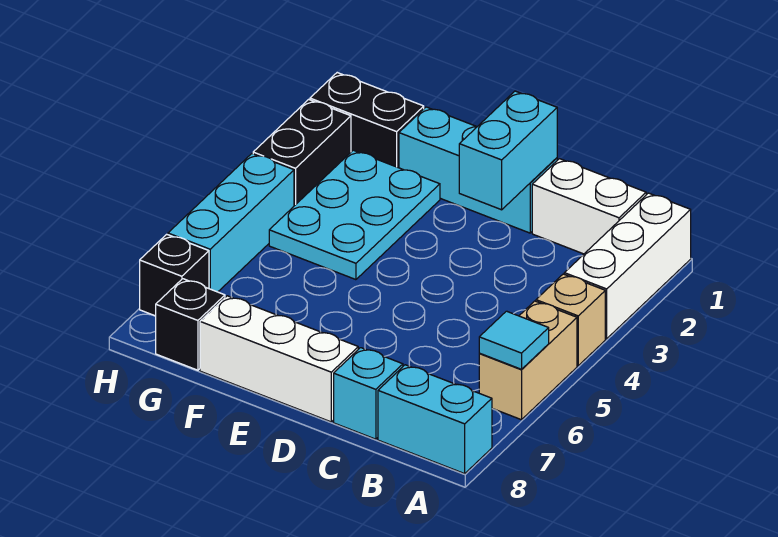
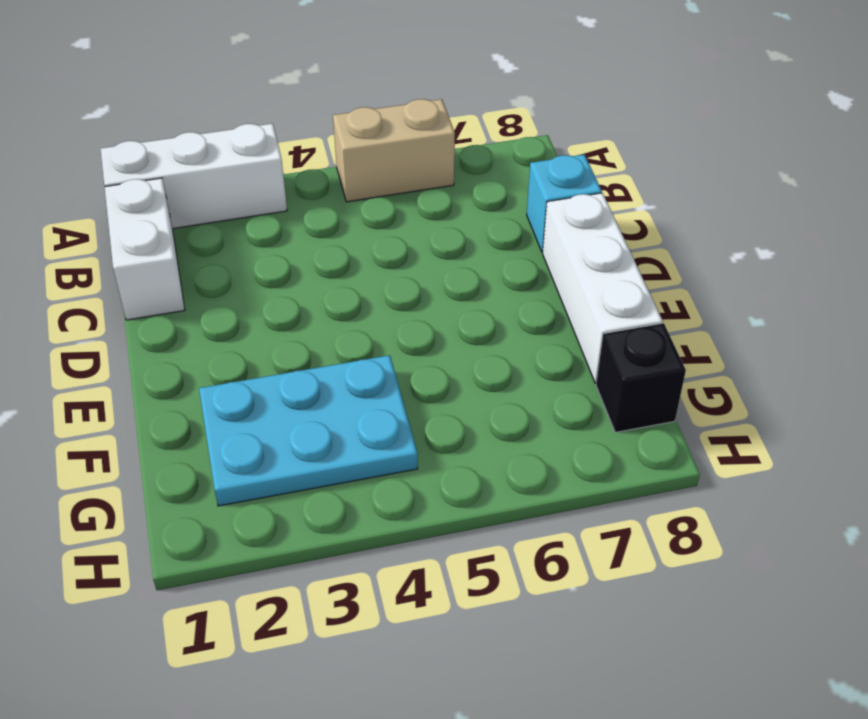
none -> tan 1x1 brick [536,274,605,366]
none -> cyan 1x2 brick [378,365,492,474]
none -> cyan 1x3 brick [399,107,557,233]

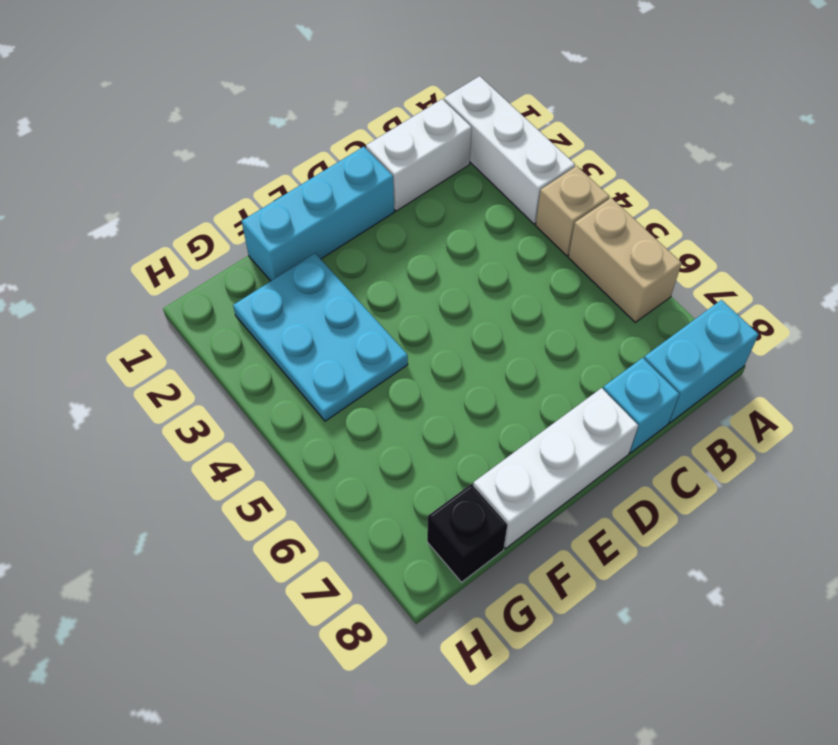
none -> black 1x2 brick [310,73,424,168]
none -> black 1x2 brick [253,99,351,206]
none -> cyan 1x3 brick [168,154,294,292]

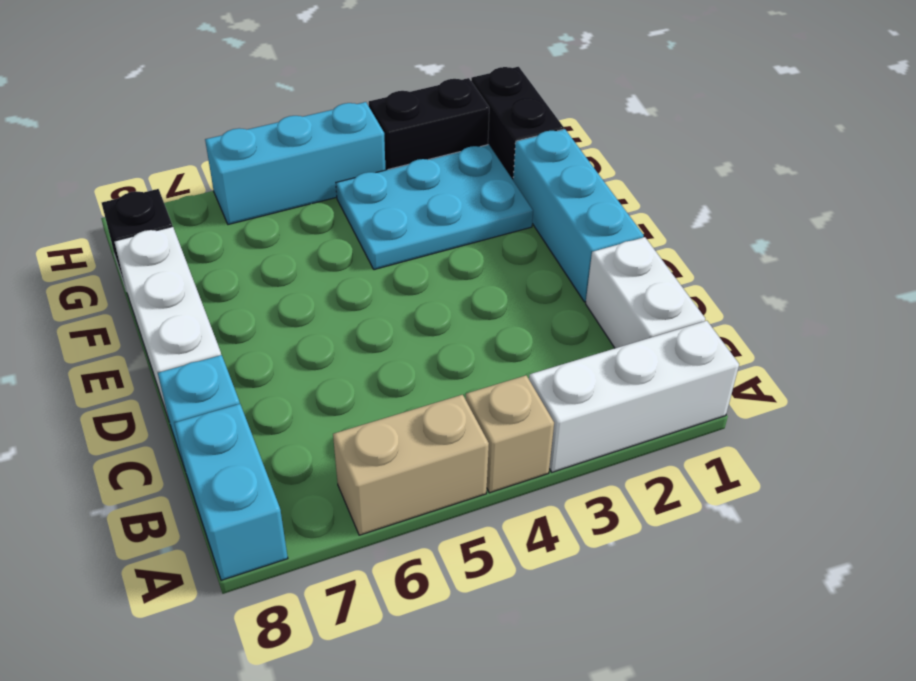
none -> black 1x1 brick [140,234,209,316]
none -> cyan 1x1 tile [479,311,549,369]
none -> cyan 1x2 brick [459,91,557,210]

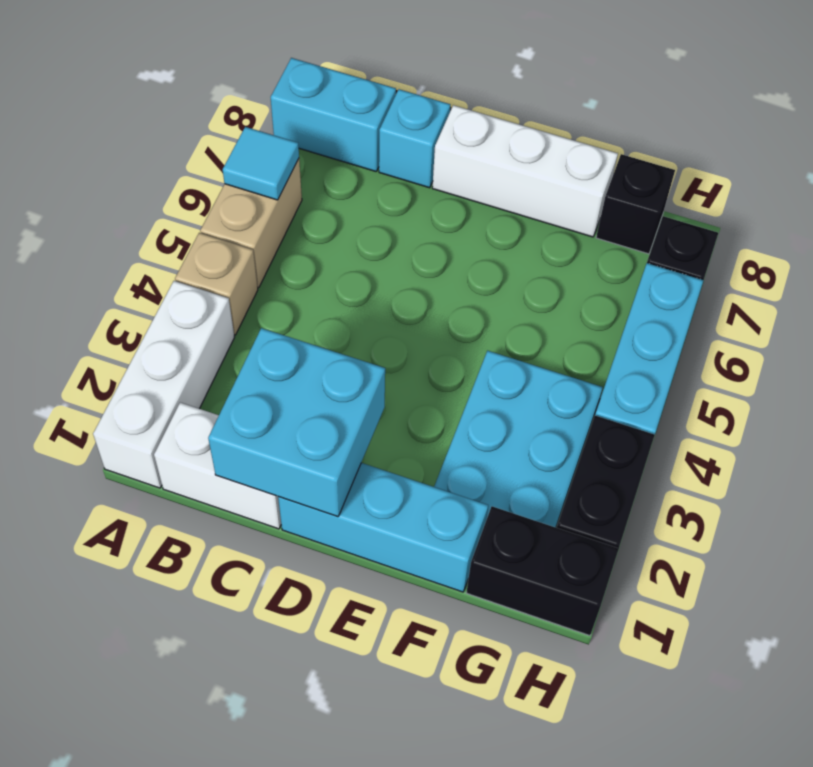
cyan 2x2 brick [208,328,385,517] -> cyan 1x2 brick [459,91,557,210]

